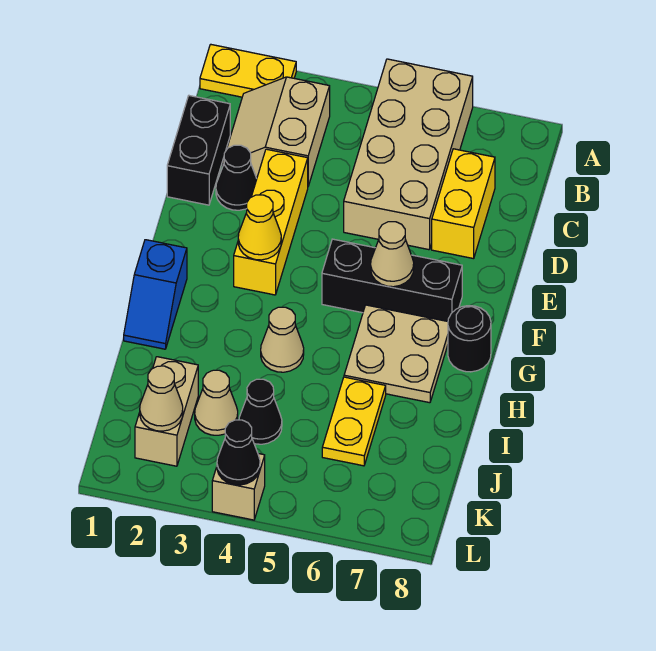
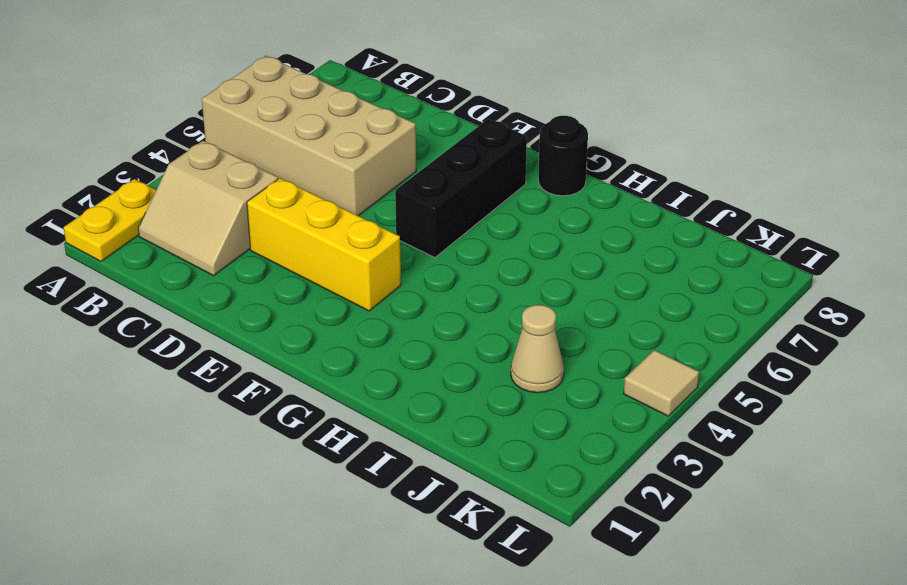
tan 1x1 tile [624,350,699,416] -> tan 1x1 brick [212,454,265,520]
none -> black 1x2 brick [167,96,230,205]
none -> yellow 1x2 brick [432,149,495,259]
none -> black 1x1 cone [216,145,257,210]

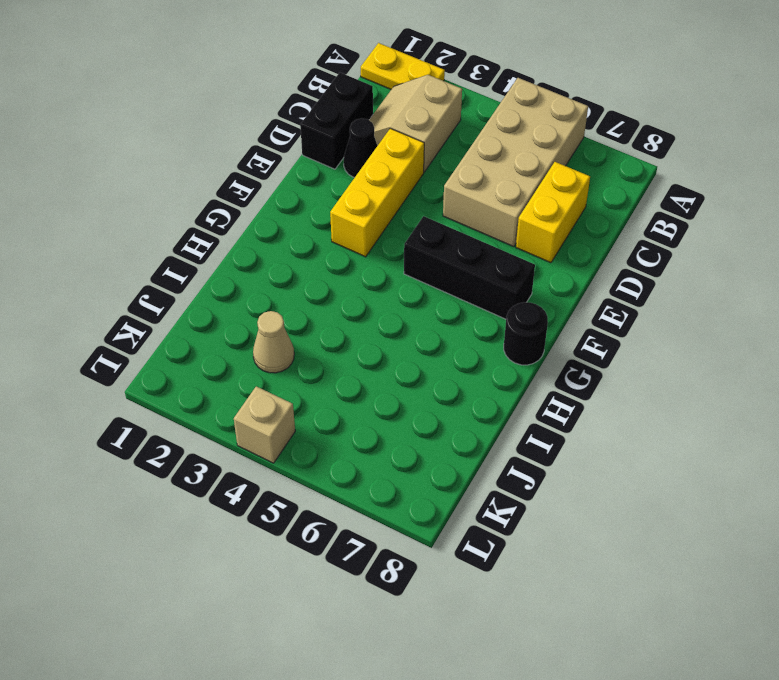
none -> blue 1x2 slope [124,240,187,349]
none -> tan 2x2 plate [344,305,448,403]
none -> tan 1x1 cone [261,307,304,372]

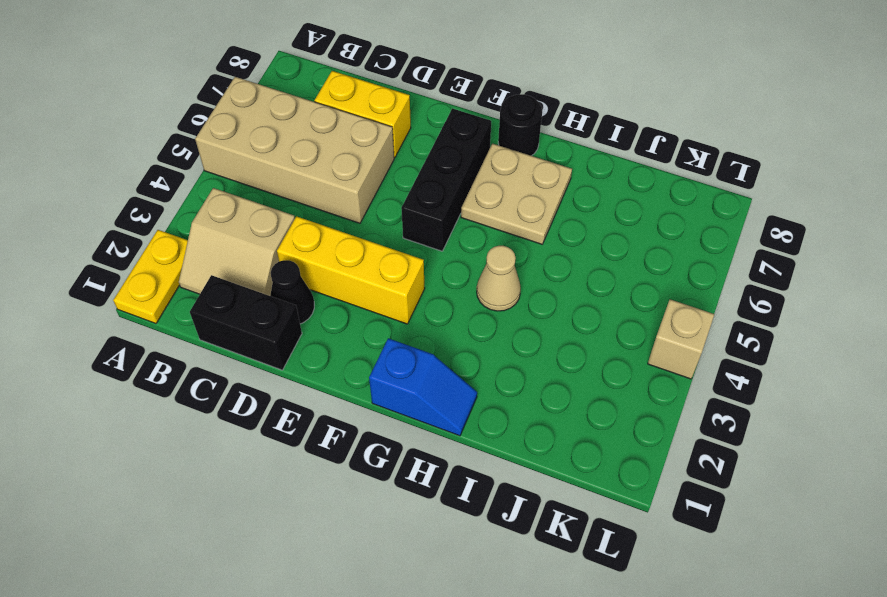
none -> yellow 1x2 plate [322,377,386,466]
none -> tan 1x2 brick [135,357,198,466]
none -> tan 1x1 cone [195,370,238,435]

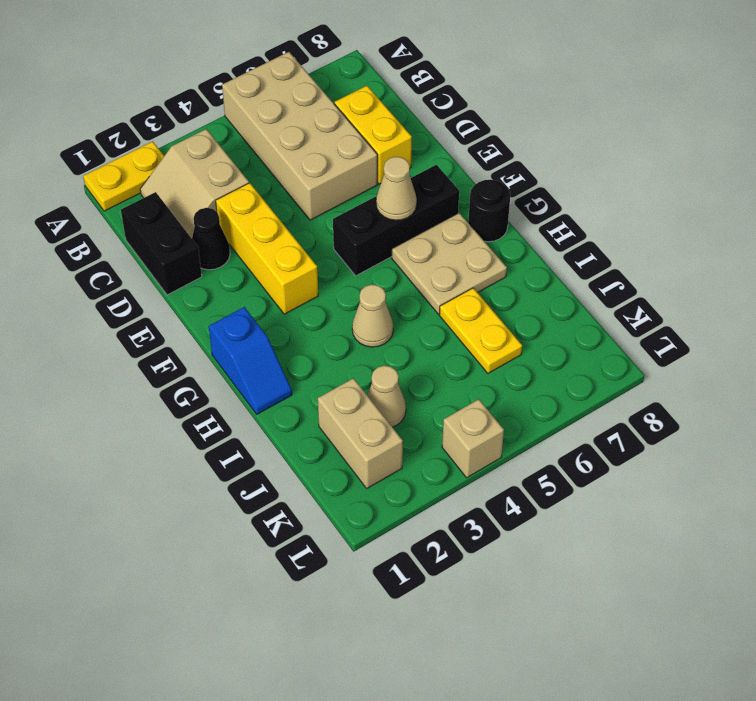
none -> black 1x1 cone [239,379,282,444]
none -> yellow 1x1 cone [238,195,281,260]
none -> tan 1x1 cone [140,366,183,431]

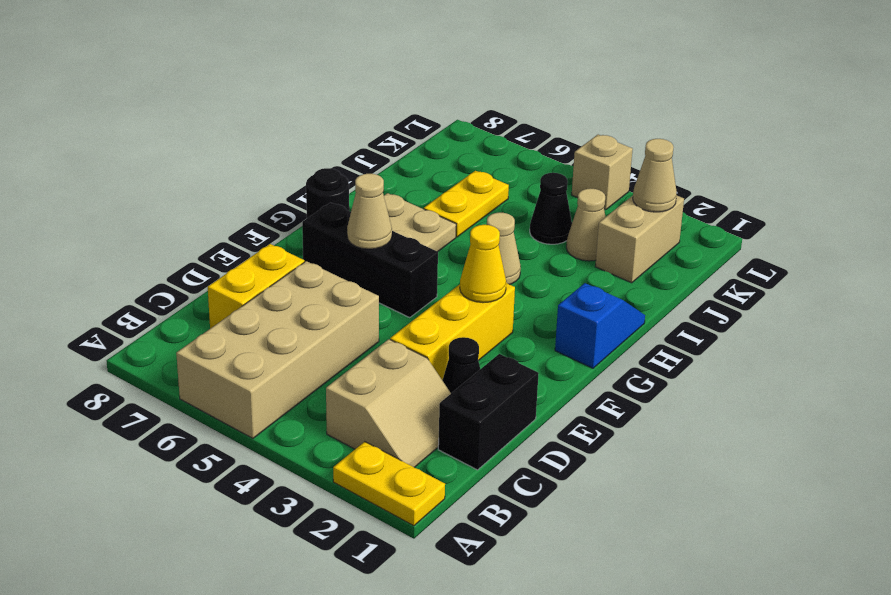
none -> black 1x1 cone [217,420,260,485]

